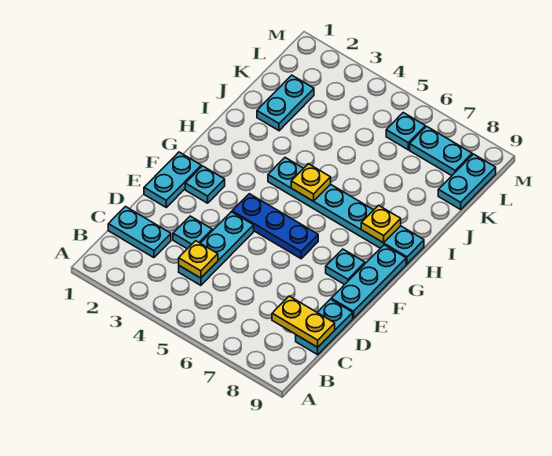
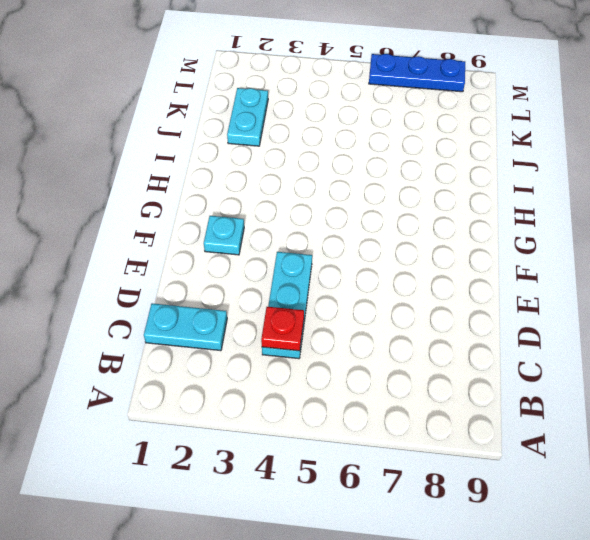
red 1x1 plate [261,307,304,351] -> yellow 1x1 plate [179,241,218,278]
blue 1x3 plate [369,54,465,92] -> blue 1x3 plate moved to [232,194,318,259]
none -> cyan 1x2 plate [296,299,353,355]
none -> cyan 1x1 plate [173,216,212,249]
none -> cyan 1x2 plate [144,152,201,207]

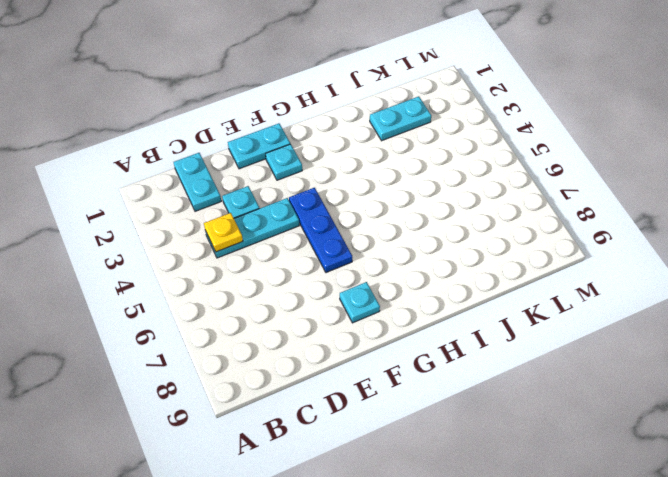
none -> cyan 1x2 plate [296,299,353,355]
none -> cyan 1x3 plate [331,245,406,318]
none -> cyan 1x6 plate [268,158,424,264]

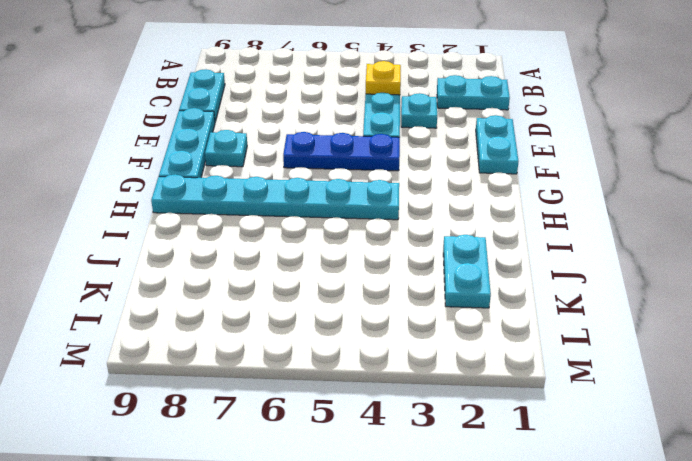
none -> cyan 1x1 plate [185,166,225,203]
none -> cyan 1x2 plate [438,154,496,209]
none -> cyan 1x1 plate [386,113,425,150]

